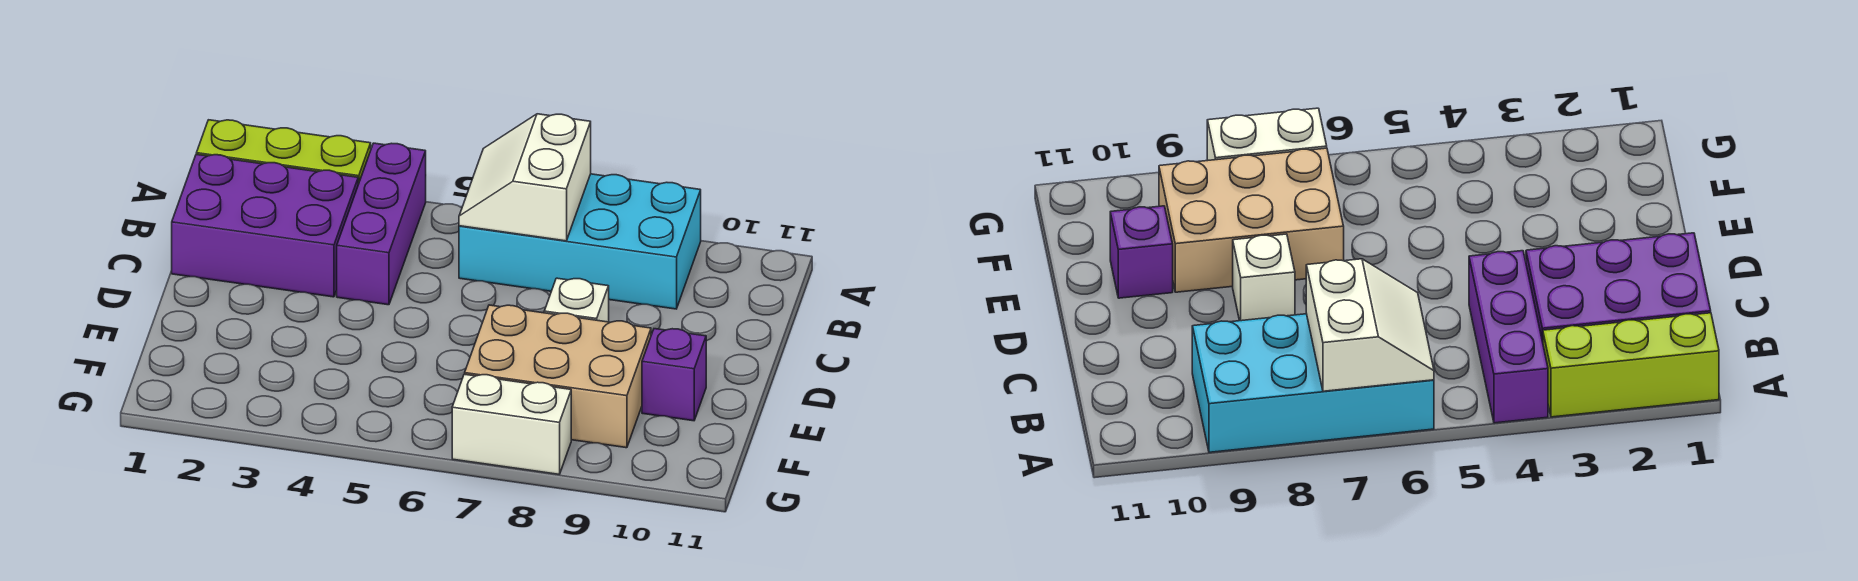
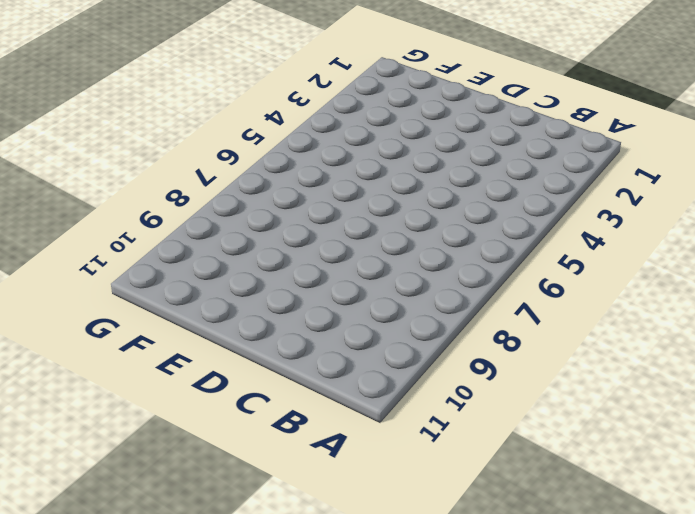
none -> lime 1x3 brick [196,120,371,184]
none -> purple 1x3 brick [337,143,426,305]

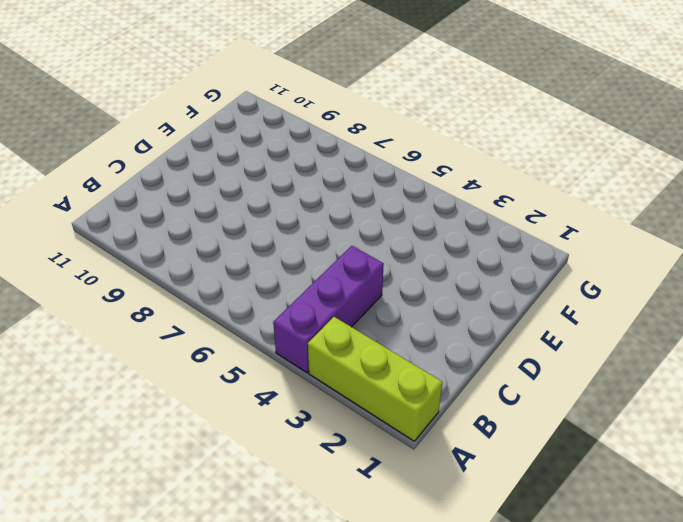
none -> cyan 2x4 brick [459,174,701,309]
none -> purple 2x3 brick [172,154,358,297]

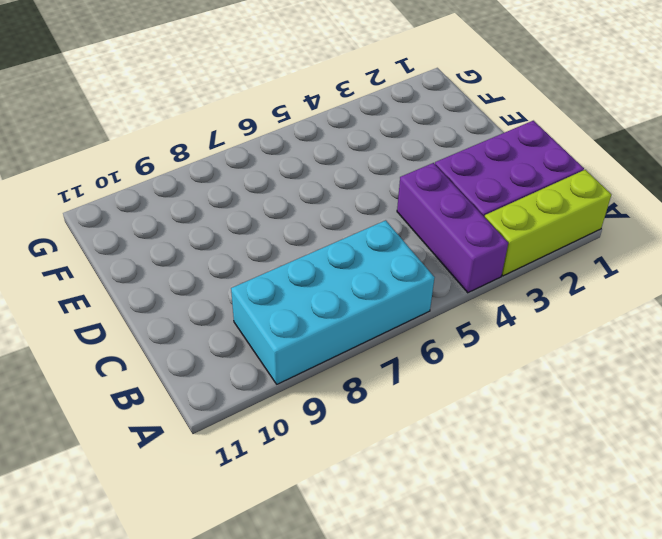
none -> white 1x1 brick [544,278,609,322]
none -> tan 2x3 brick [465,305,651,448]

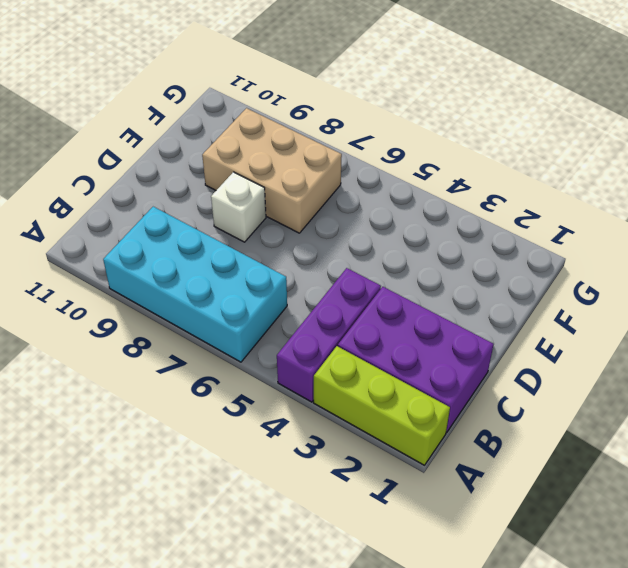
none -> purple 1x1 brick [642,329,706,421]
none -> white 1x2 brick [452,374,571,474]

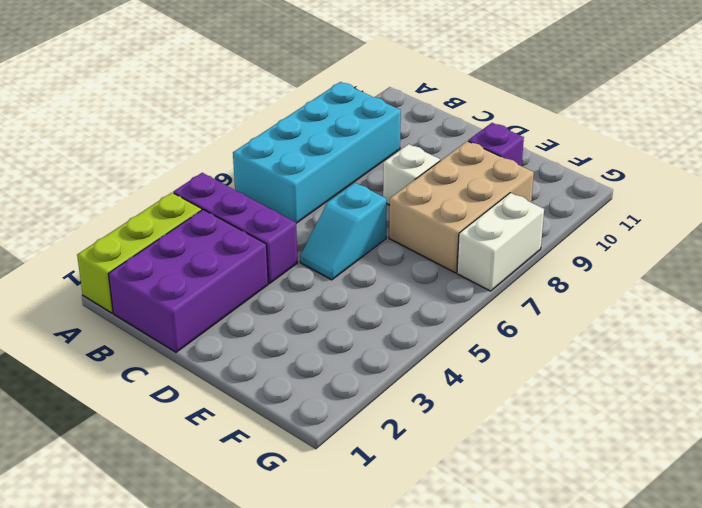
cyan 1x2 slope [300,183,387,280] -> none
none -> white 2x2 slope [459,114,591,241]

